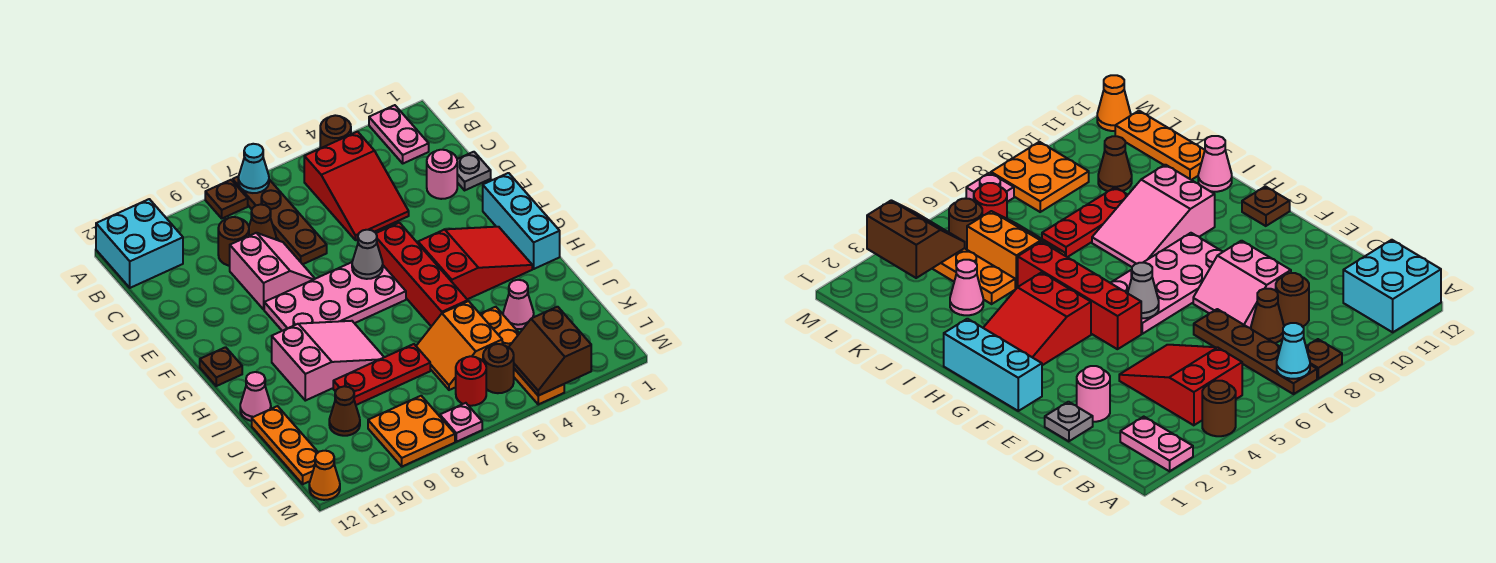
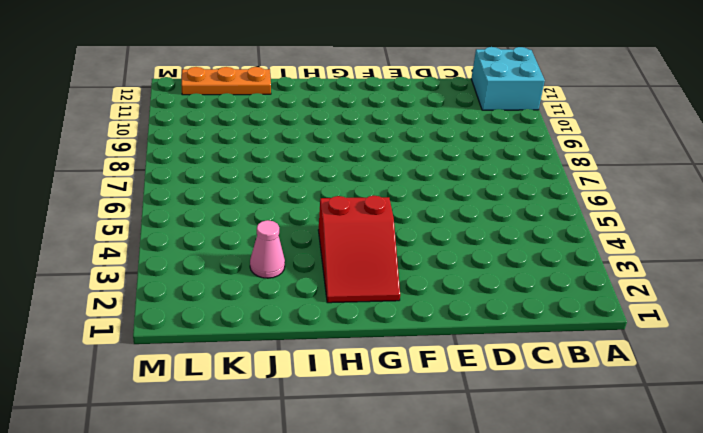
none -> pink 1x2 plate [369,105,429,163]
none -> brown 1x1 round brick [320,115,351,148]
none -> brown 1x4 plate [233,177,327,264]
none -> brown 1x1 plate [205,180,248,218]

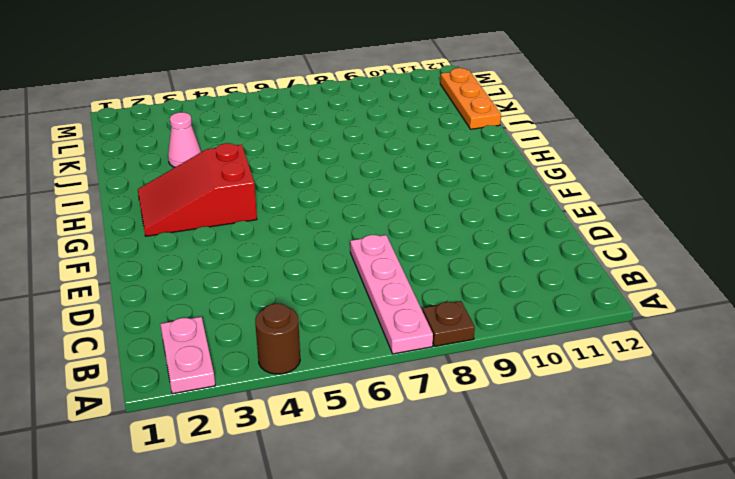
pink 1x4 plate [350,235,433,354] -> brown 1x4 plate [233,177,327,264]
none -> cyan 2x2 brick [96,199,183,288]
none -> red 2x3 slope [304,132,409,240]
none -> brown 1x1 cone [249,204,276,240]
none -> brown 1x1 round brick [218,217,249,266]

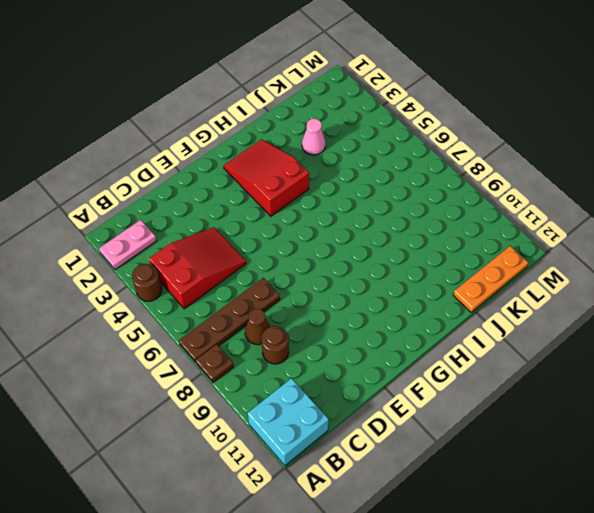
none -> grey 1x1 plate [457,152,491,190]
none -> pink 1x1 round brick [427,150,457,199]
none -> pink 2x2 slope [230,233,315,309]
none -> cyan 1x3 brick [483,173,560,269]

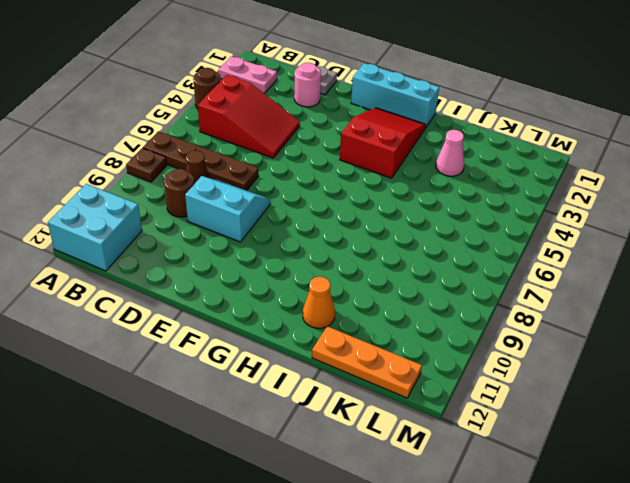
cyan 2x2 slope [185,176,270,242] -> pink 2x2 slope [230,233,315,309]
orange 1x1 cone [303,277,335,328] -> orange 1x1 cone moved to [309,451,340,500]
none -> red 1x4 brick [376,223,468,326]
none -> pink 2x4 plate [264,262,406,331]
none -> brown 1x1 plate [200,347,242,386]
none -> pink 2x3 slope [272,321,384,401]

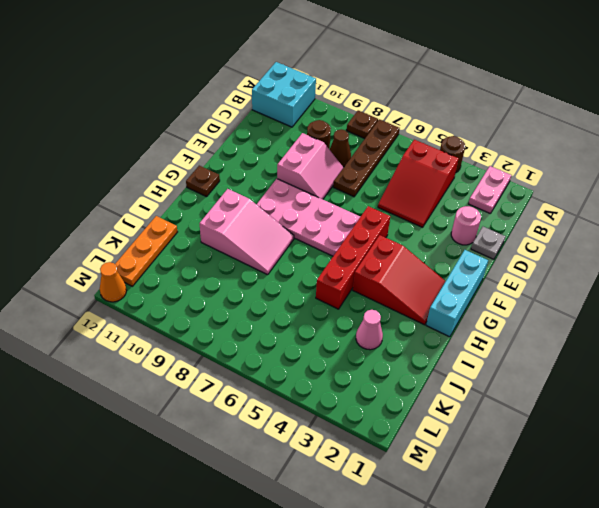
none -> pink 1x1 cone [240,372,271,421]
none -> orange 1x4 plate [480,307,564,404]
none -> orange 2x2 slope [416,301,502,390]
none -> red 1x3 plate [333,344,430,405]

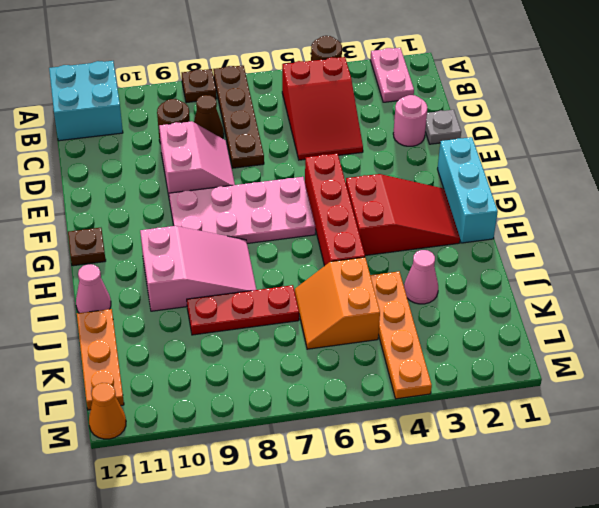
none -> brown 1x1 cone [329,386,360,436]
none -> brown 1x1 round brick [483,344,514,393]
none -> red 1x1 round brick [456,356,486,406]
none -> orange 2x2 plate [368,396,455,467]

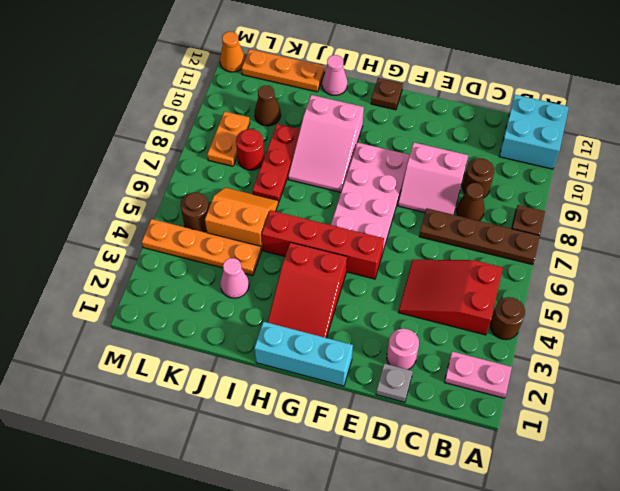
red 1x1 round brick [236,129,264,170] -> red 1x1 round brick moved to [456,356,486,406]
orange 1x2 plate [207,111,250,166] -> orange 2x2 plate [368,396,455,467]
none -> pink 1x1 plate [440,403,482,442]
none -> cyan 1x1 cone [238,144,269,193]
none -> grey 1x1 cone [352,230,383,279]
none -> brown 2x2 slope [509,307,591,396]

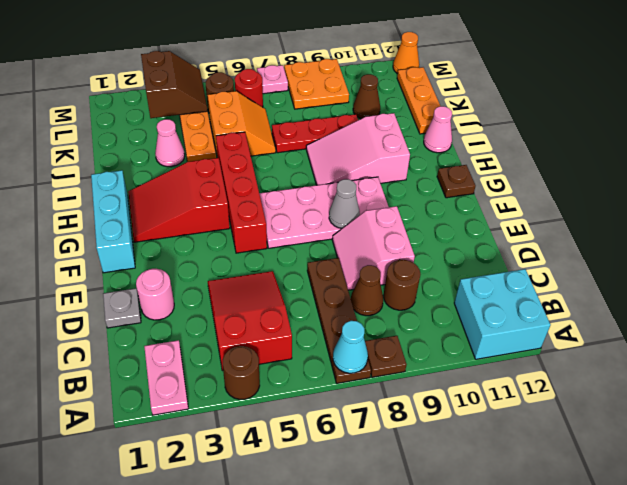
grey 1x1 cone [329,179,360,228] -> grey 1x1 cone moved to [352,230,383,279]

